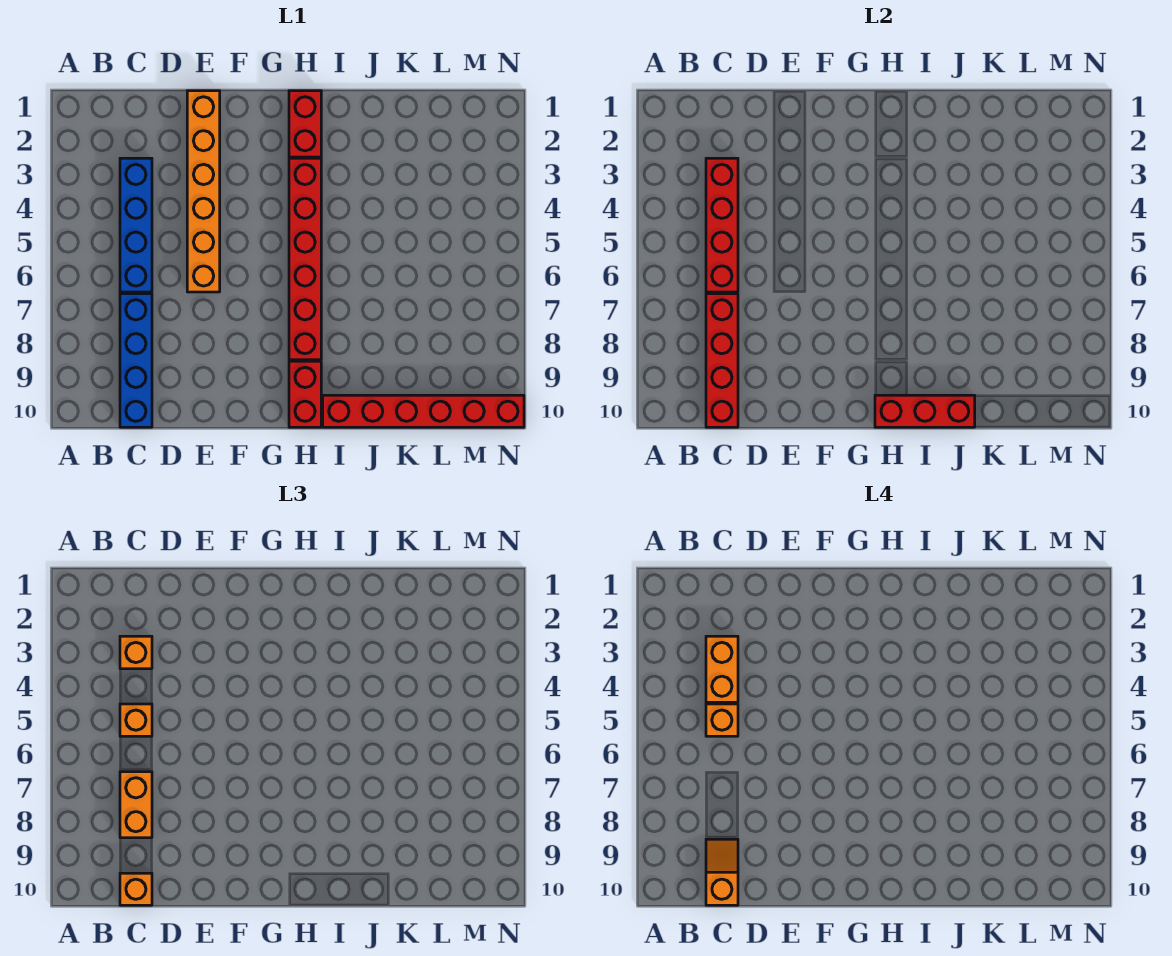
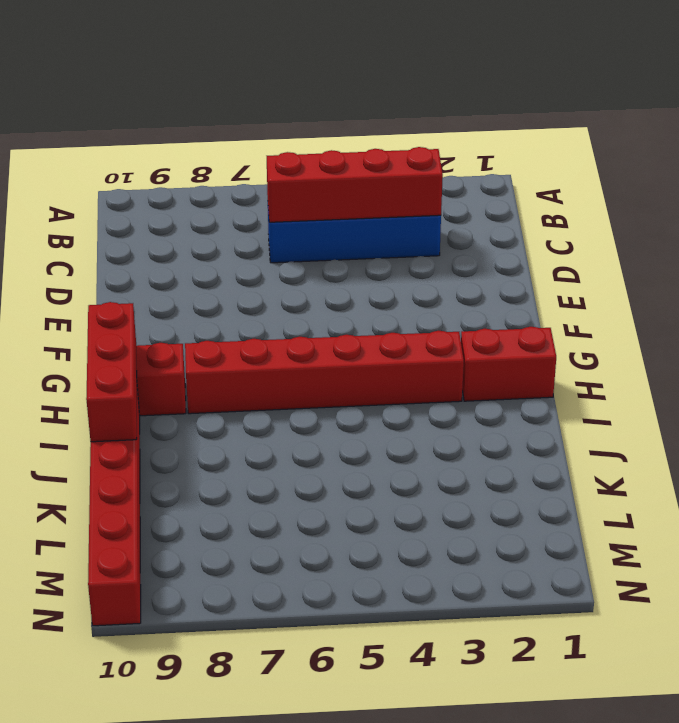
none -> blue 1x4 brick [120,294,152,427]
none -> orange 1x6 brick [187,91,220,292]
none -> red 1x4 brick [706,294,738,427]

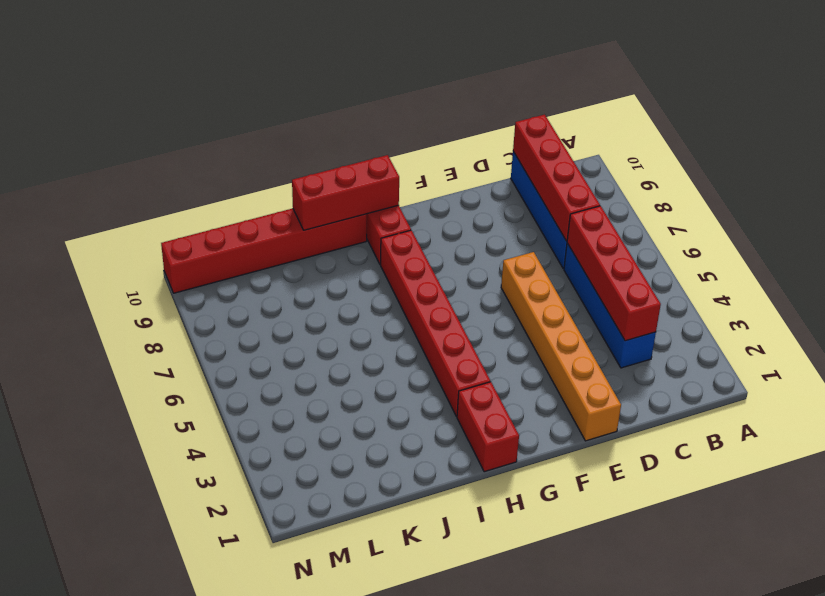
none -> orange 1x1 brick [120,636,152,669]
none -> orange 1x1 brick [120,704,152,736]
none -> orange 1x2 brick [120,772,152,838]

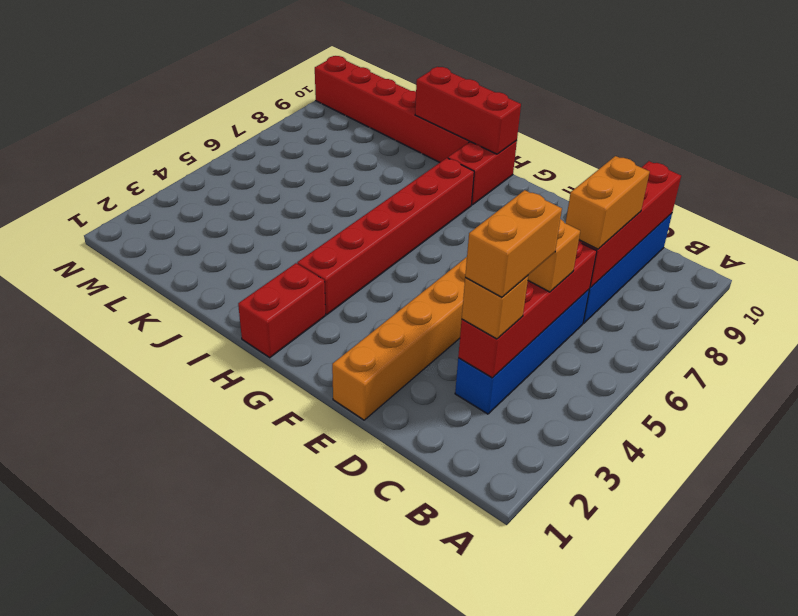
none -> orange 1x1 brick [120,873,152,905]
none -> orange 1x1 brick [706,704,738,736]
none -> orange 1x2 slope [706,839,738,905]

